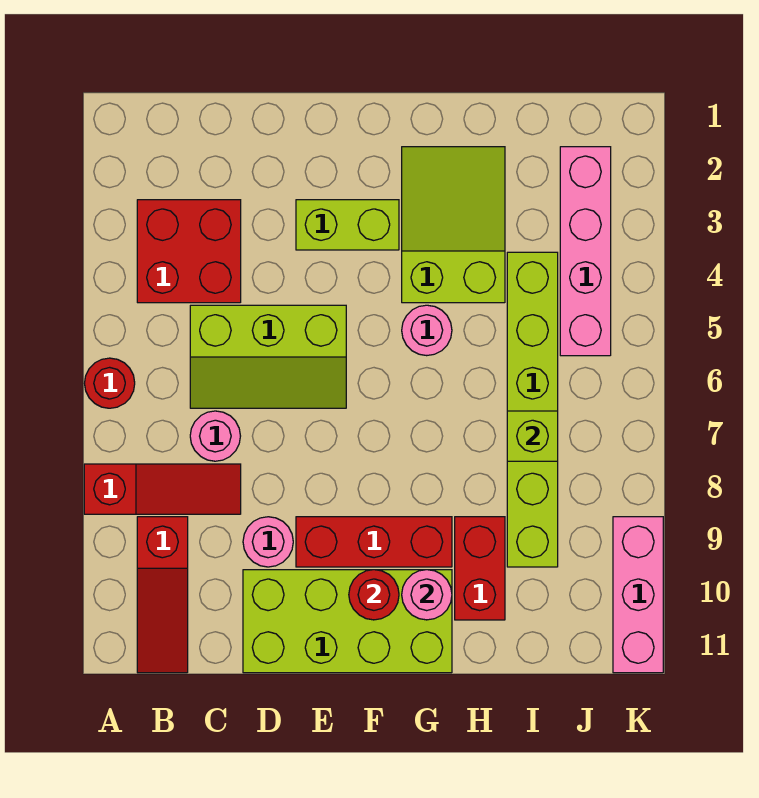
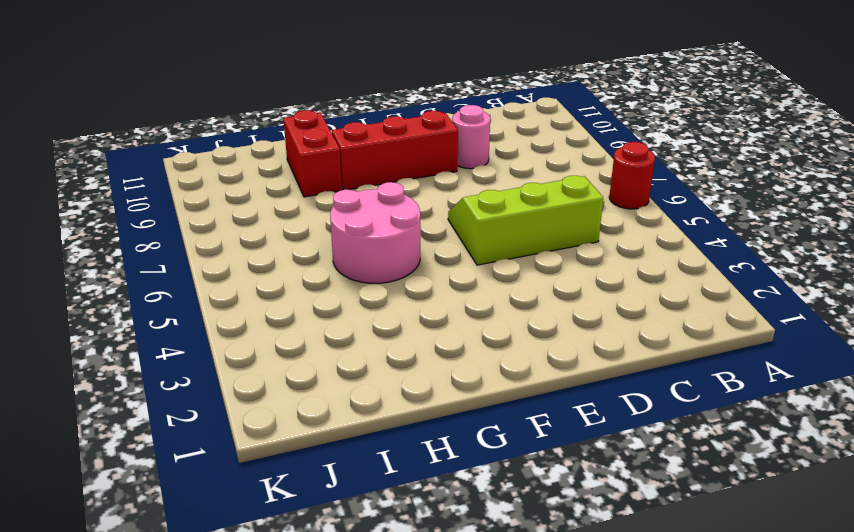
pink 2x2 round brick [330,182,420,283] -> pink 1x1 round brick [402,305,452,356]
none -> red 1x3 slope [84,464,241,514]
none -> red 2x2 brick [137,200,241,303]
none -> red 1x3 slope [137,517,188,673]

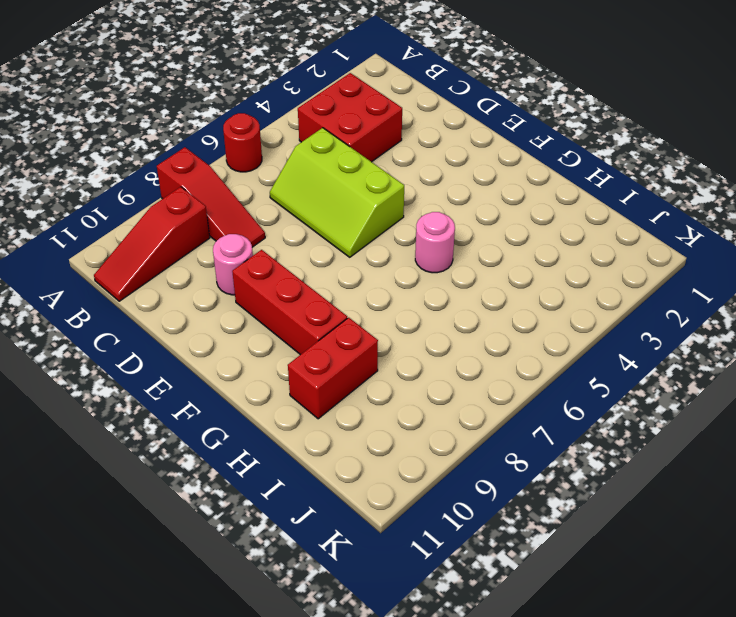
none -> pink 1x1 round brick [190,411,240,461]
none -> lime 2x4 brick [243,570,452,673]
none -> lime 1x2 brick [296,200,399,250]

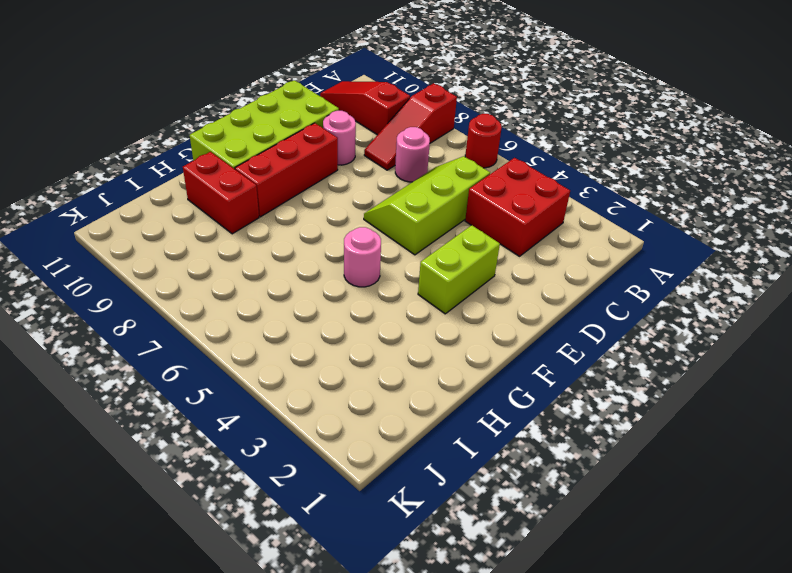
none -> lime 2x3 slope [402,147,505,303]
none -> lime 1x6 brick [507,252,558,567]
none -> pink 1x4 brick [560,147,611,356]

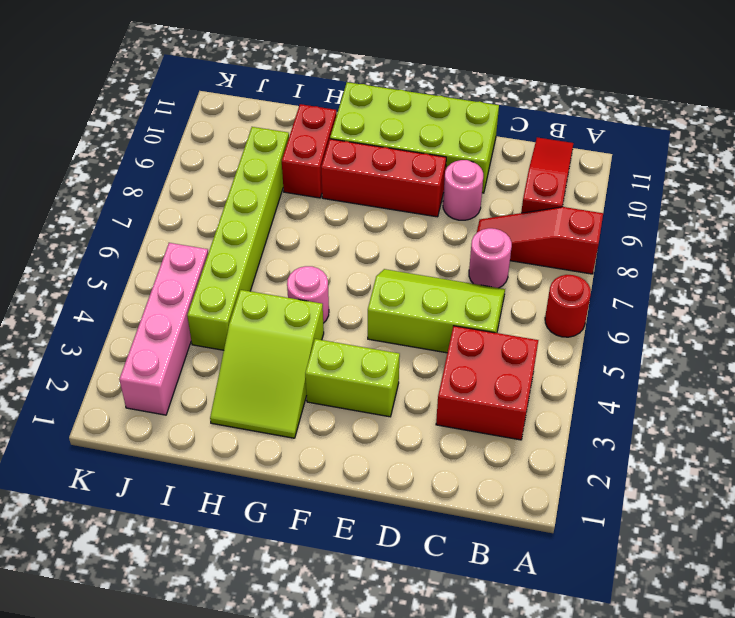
none -> pink 1x3 brick [613,517,663,673]
none -> red 1x1 round brick [349,570,399,620]
none -> pink 1x1 round brick [402,570,452,620]

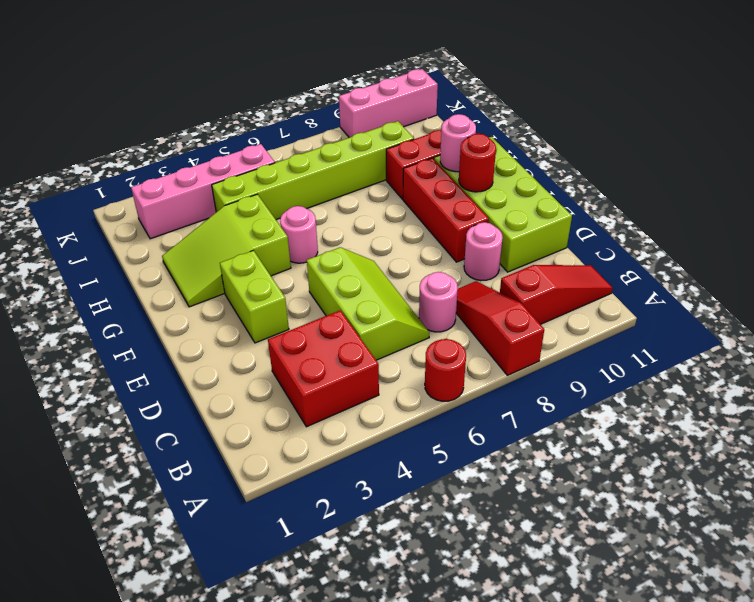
none -> lime 1x1 brick [507,411,558,461]

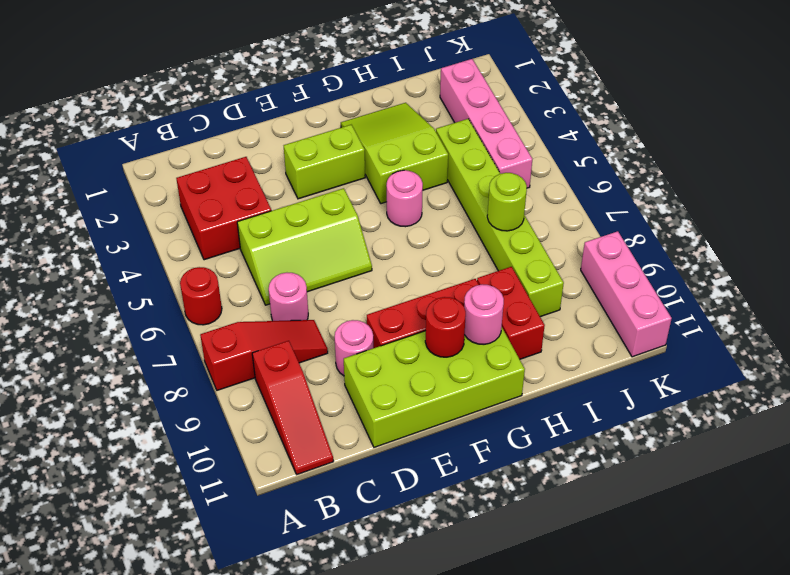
lime 1x1 round brick [487,173,527,231] -> lime 1x1 brick [507,411,558,461]

